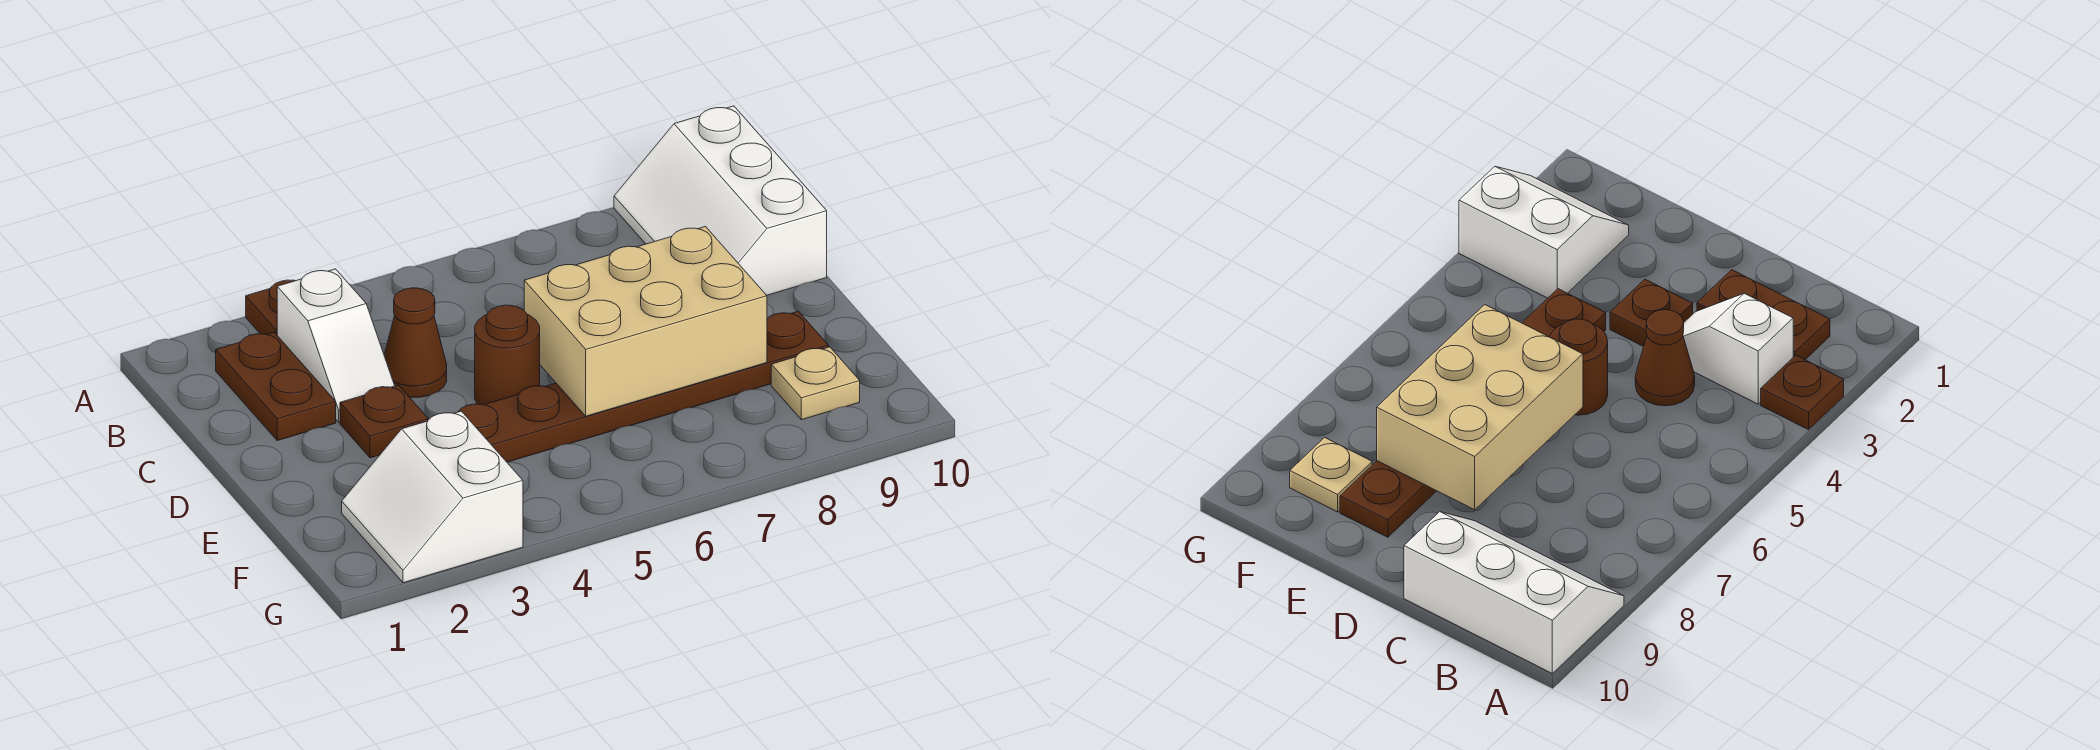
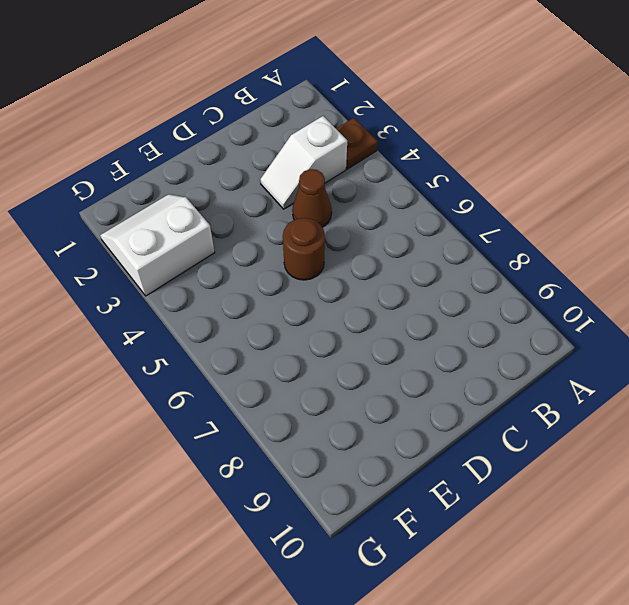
none -> white 2x3 slope [614,106,827,295]
none -> brown 1x2 plate [216,332,336,440]

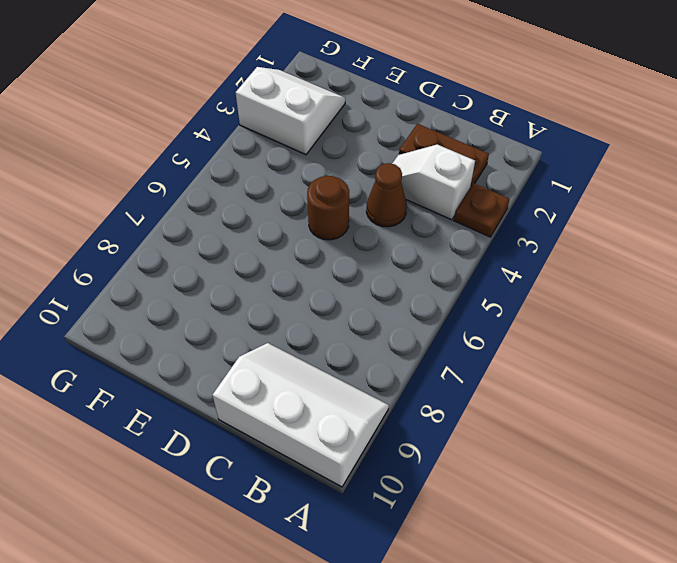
none -> brown 1x1 plate [340,385,429,458]
none -> brown 1x6 plate [458,311,828,462]

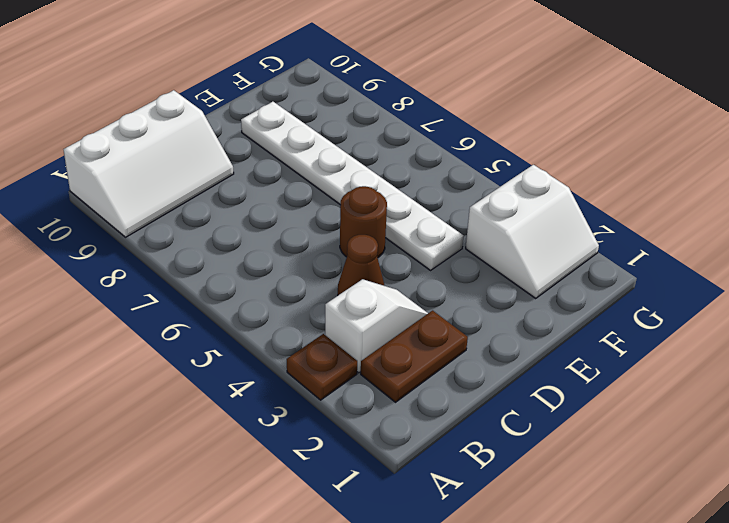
white 1x6 plate [241,102,464,270] -> brown 1x6 plate [458,311,828,462]
none -> brown 1x1 plate [340,385,429,458]
none -> tan 1x1 plate [771,347,860,420]

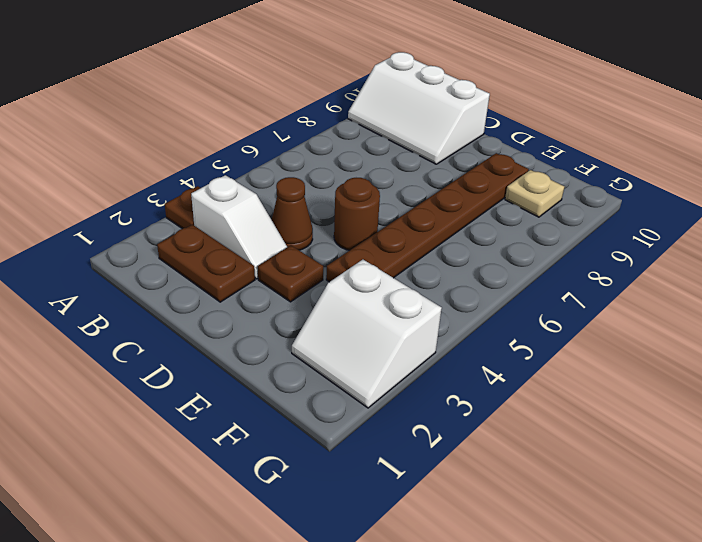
none -> tan 2x3 brick [524,227,767,416]

